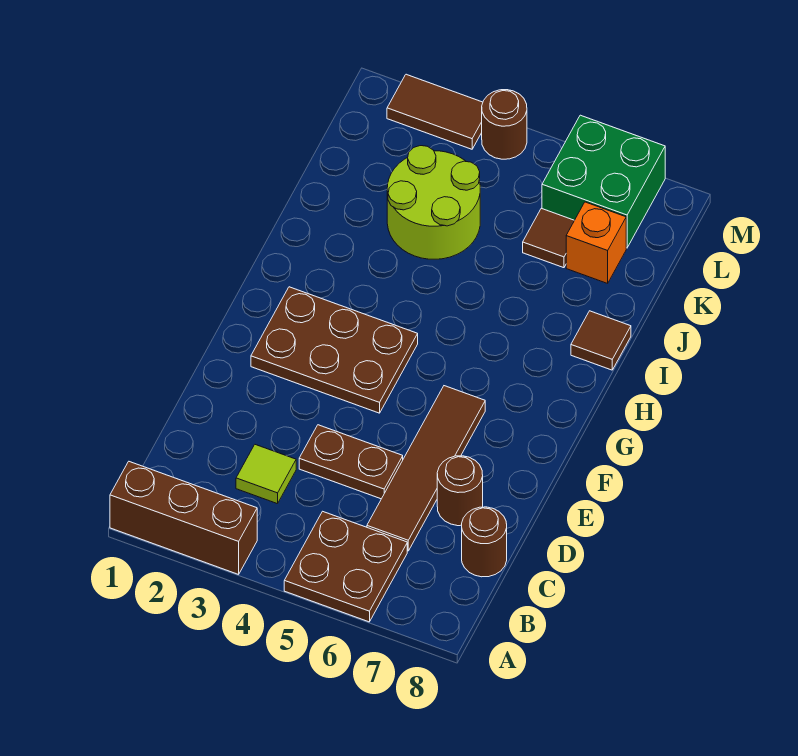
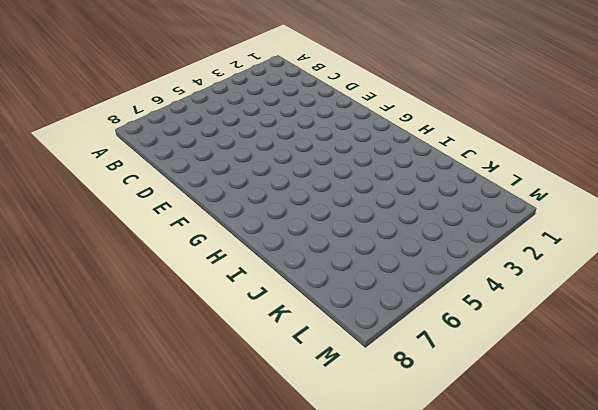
none -> brown 1x3 brick [110,462,257,574]
none -> brown 2x2 plate [284,511,407,622]
none -> lime 1x1 tile [236,445,296,504]

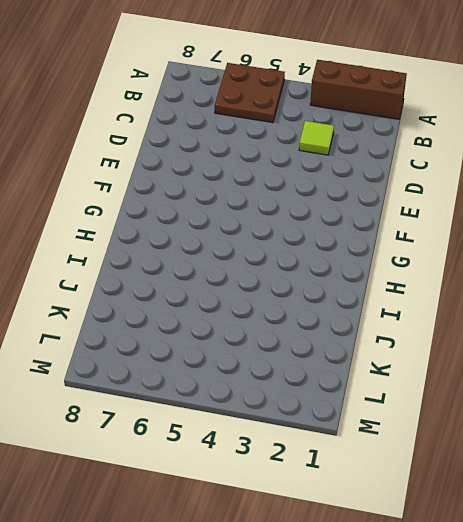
none -> brown 1x4 tile [367,386,485,551]
none -> brown 1x1 round brick [462,507,507,577]
none -> brown 1x2 plate [299,425,403,499]

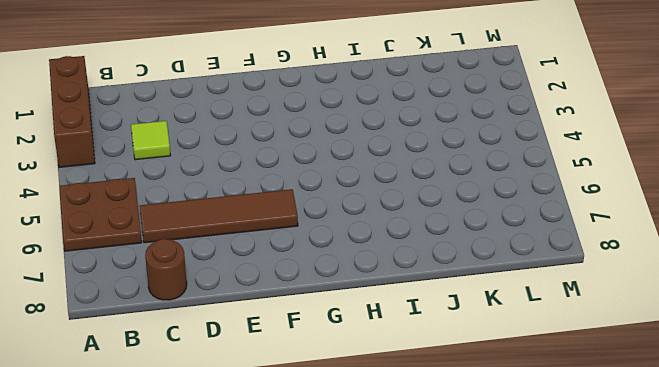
none -> brown 1x2 plate [299,425,403,499]
none -> brown 1x1 round brick [437,456,483,526]
none -> brown 2x3 plate [251,287,418,413]

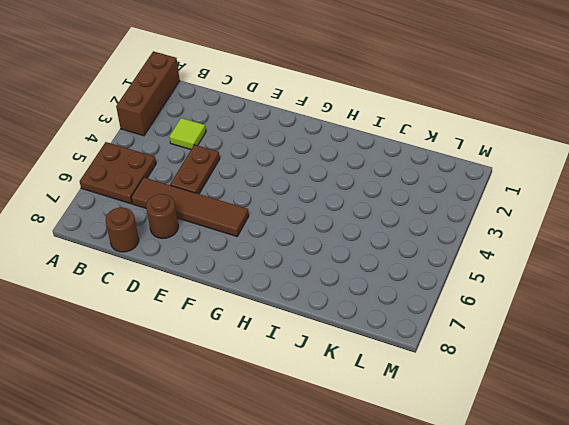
none -> brown 2x3 plate [251,287,418,413]
none -> brown 1x1 tile [571,311,631,370]
none -> lime 2x2 round brick [387,146,480,259]

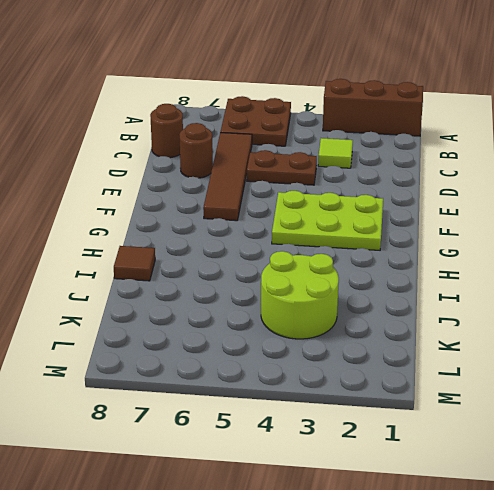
lime 2x3 plate [272,191,383,250] -> brown 2x3 plate [251,287,418,413]
none -> brown 1x1 tile [523,208,574,268]
none -> orange 1x1 brick [566,202,626,283]
none -> green 2x2 brick [542,115,665,248]

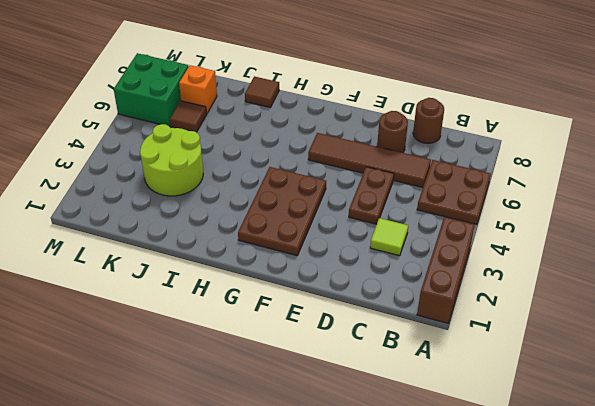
none -> brown 1x2 tile [387,74,483,149]
none -> brown 1x1 round brick [482,90,527,159]

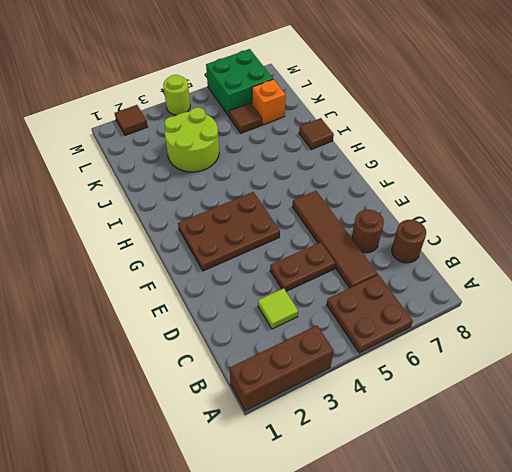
brown 1x1 tile [115,105,148,135] -> brown 1x2 tile [387,74,483,149]
lime 1x1 round brick [163,75,190,115] -> brown 1x1 round brick [482,90,527,159]

